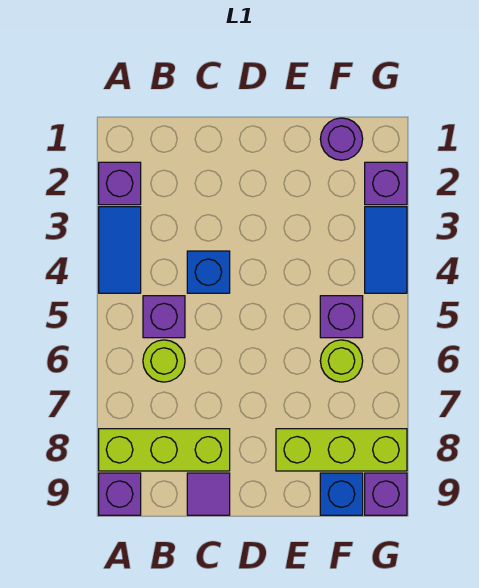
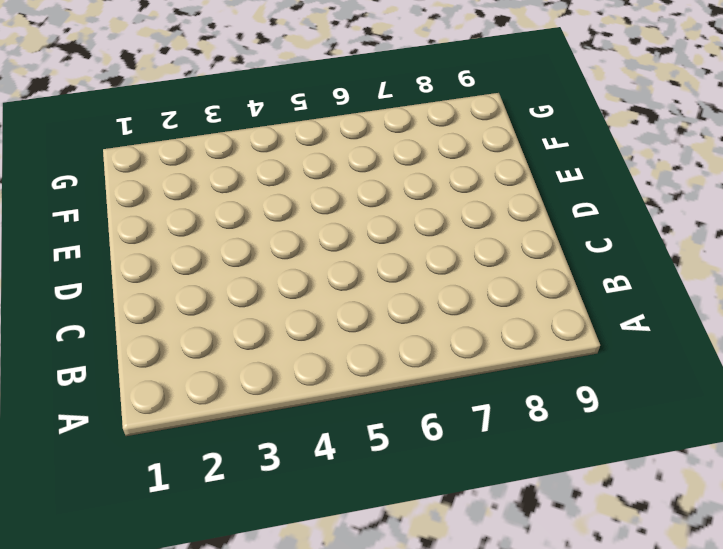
none -> purple 1x1 brick [99,162,141,205]
none -> blue 1x2 tile [99,207,141,293]
none -> lime 1x3 brick [99,429,230,471]

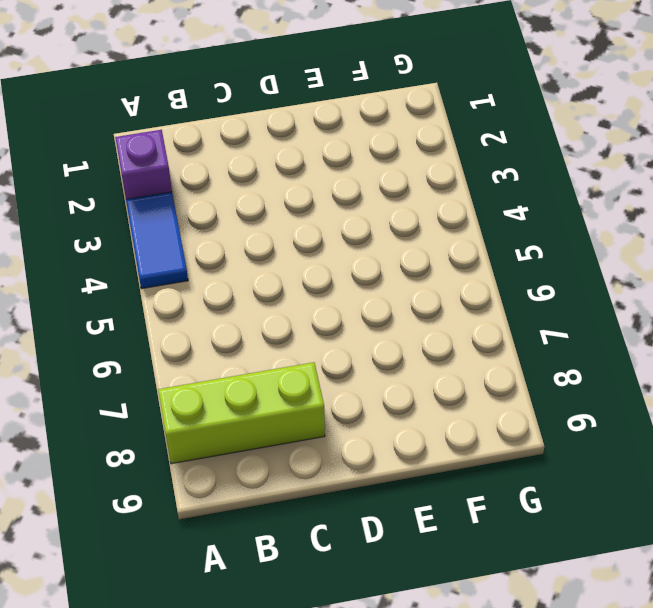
none -> purple 1x1 brick [99,473,141,515]
none -> purple 1x1 brick [143,296,185,338]
none -> lime 1x1 round brick [143,340,185,382]

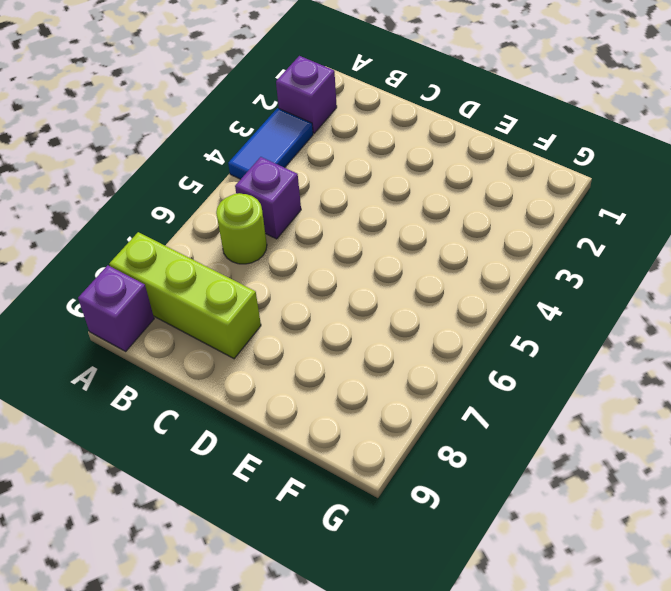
none -> blue 1x1 brick [187,251,230,293]
none -> purple 1x1 tile [187,473,230,515]
none -> lime 1x3 brick [276,429,407,471]

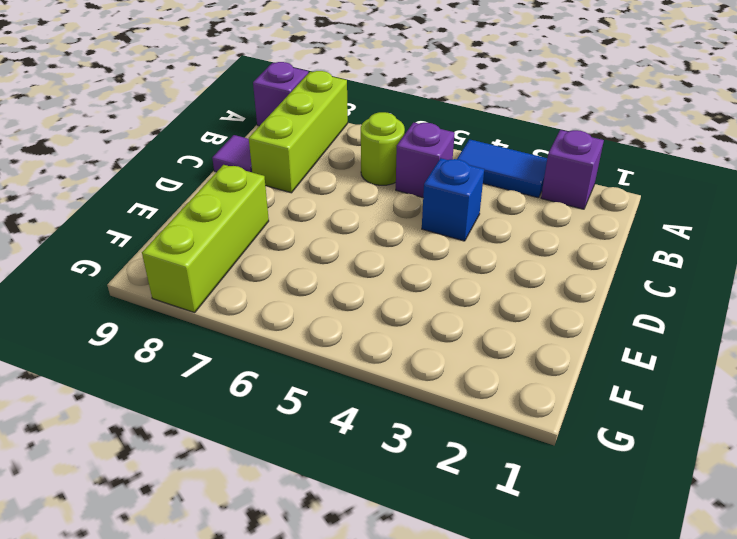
none -> purple 1x1 round brick [320,118,363,160]
none -> purple 1x1 brick [320,296,363,338]
none -> lime 1x1 round brick [320,340,363,382]

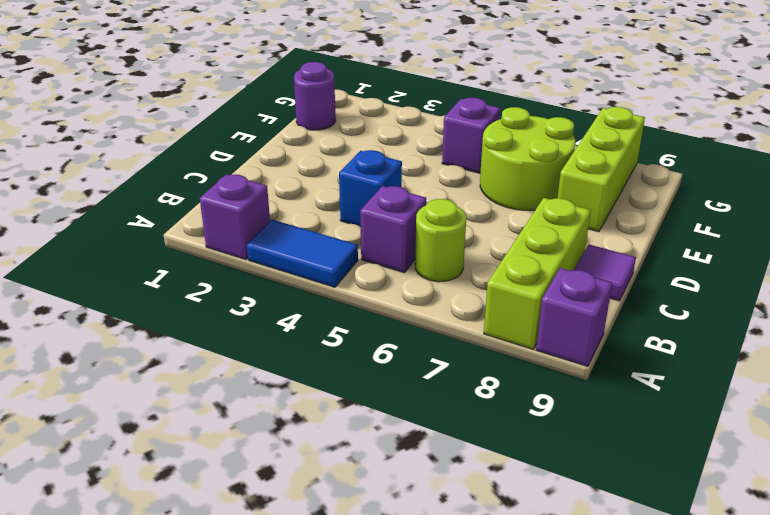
lime 2x2 round brick [480,107,576,211] -> lime 1x1 round brick [320,340,363,382]
none -> blue 1x1 brick [320,473,363,515]
none -> purple 1x1 brick [365,162,407,205]
none -> blue 1x2 tile [365,207,407,293]

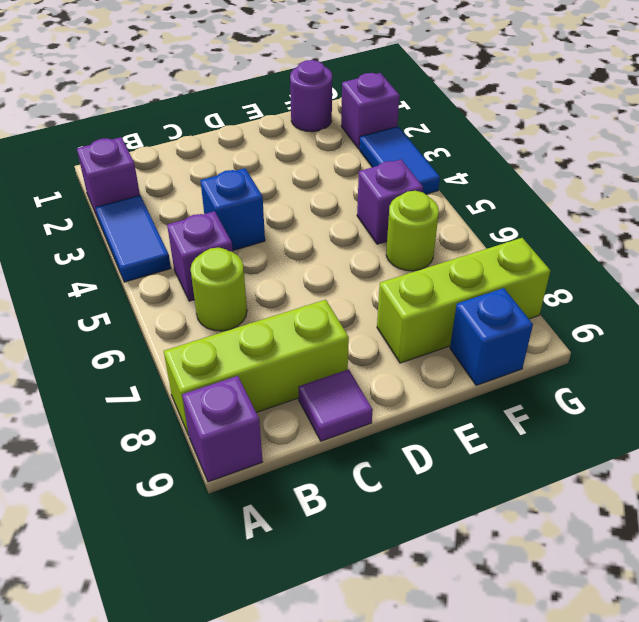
none -> purple 1x1 brick [365,473,407,515]

